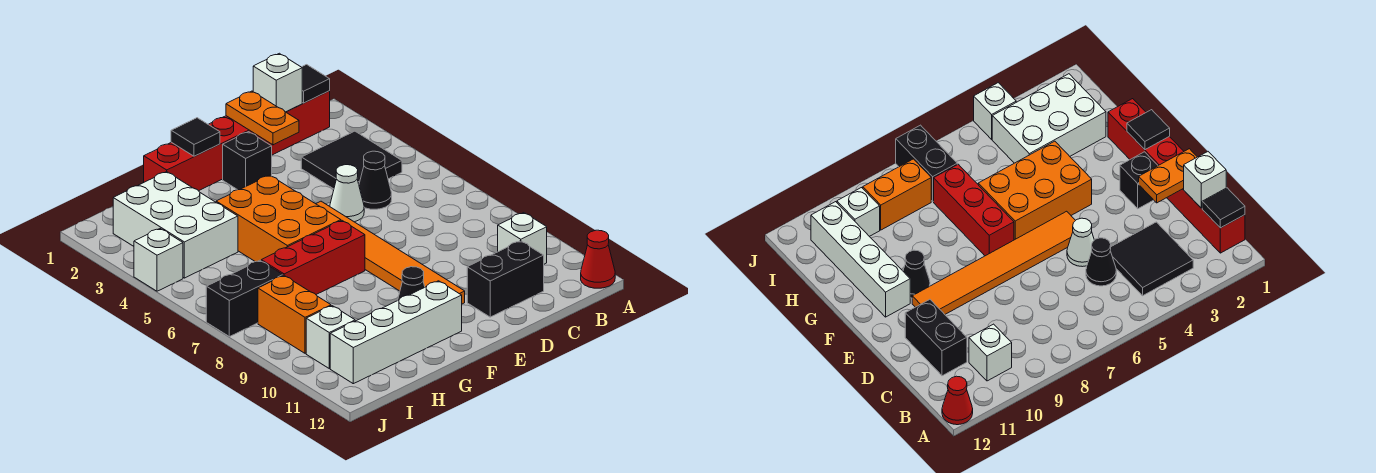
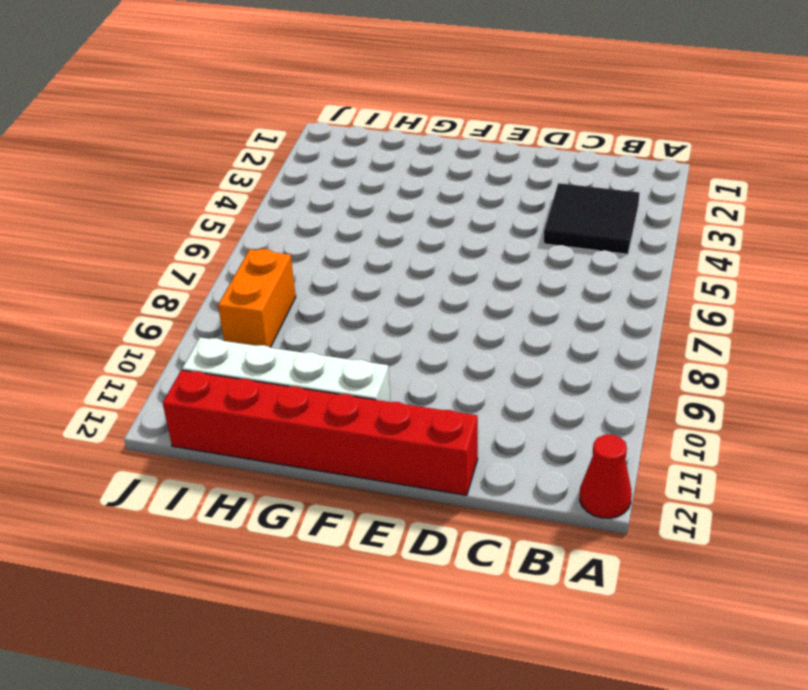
red 1x6 brick [163,370,478,495] -> red 1x6 brick moved to [144,91,330,191]
none -> white 1x1 brick [498,213,547,264]
none -> black 1x1 cone [359,151,392,209]
none -> black 1x2 brick [467,241,544,317]

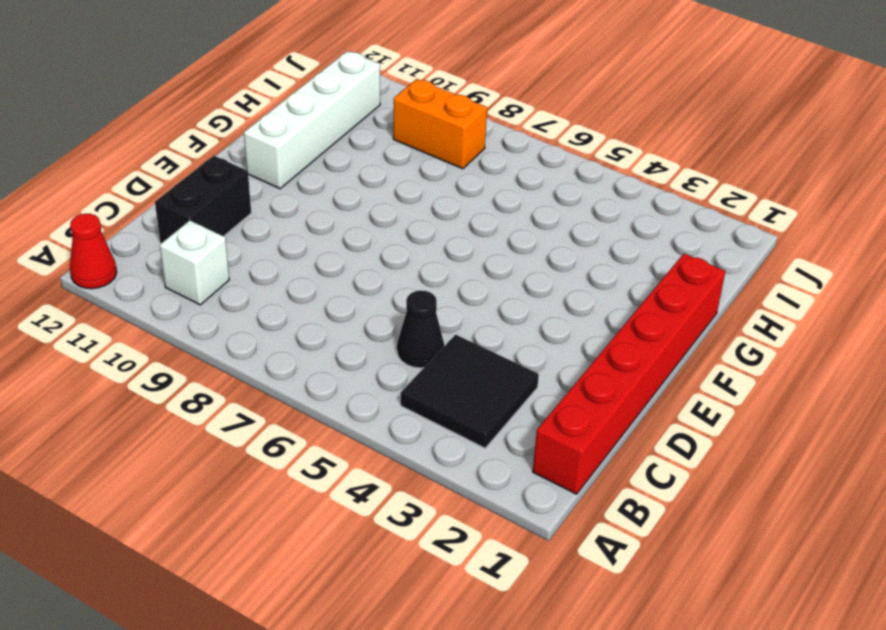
none -> white 1x1 cone [330,165,364,222]
none -> black 1x1 brick [223,132,272,190]
none -> orange 1x6 tile [316,201,465,304]

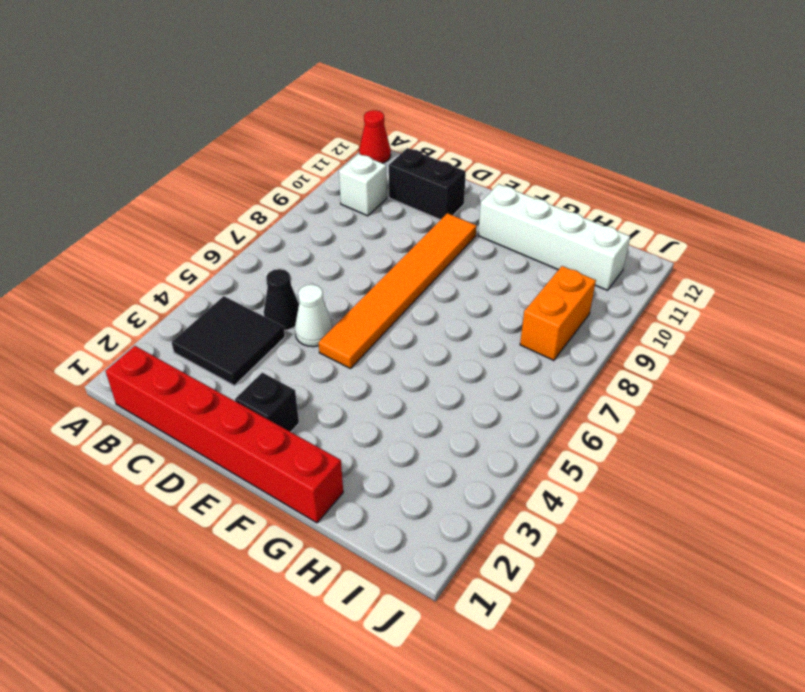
none -> orange 2x3 brick [216,175,341,262]
none -> red 1x3 brick [261,221,365,294]
none -> black 1x1 cone [398,267,425,300]

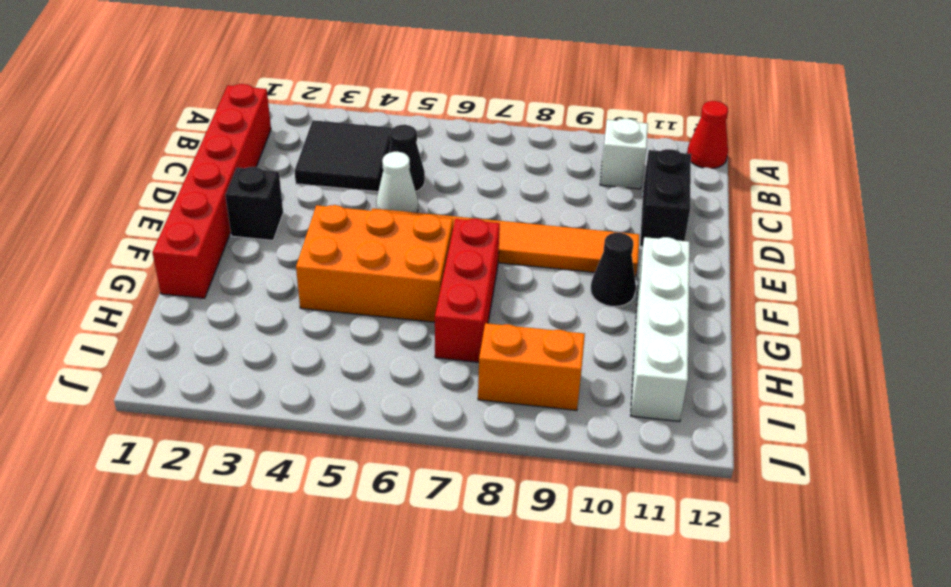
none -> white 2x3 brick [113,172,238,278]
none -> black 1x2 brick [206,260,283,337]
none -> white 1x1 brick [306,306,355,368]

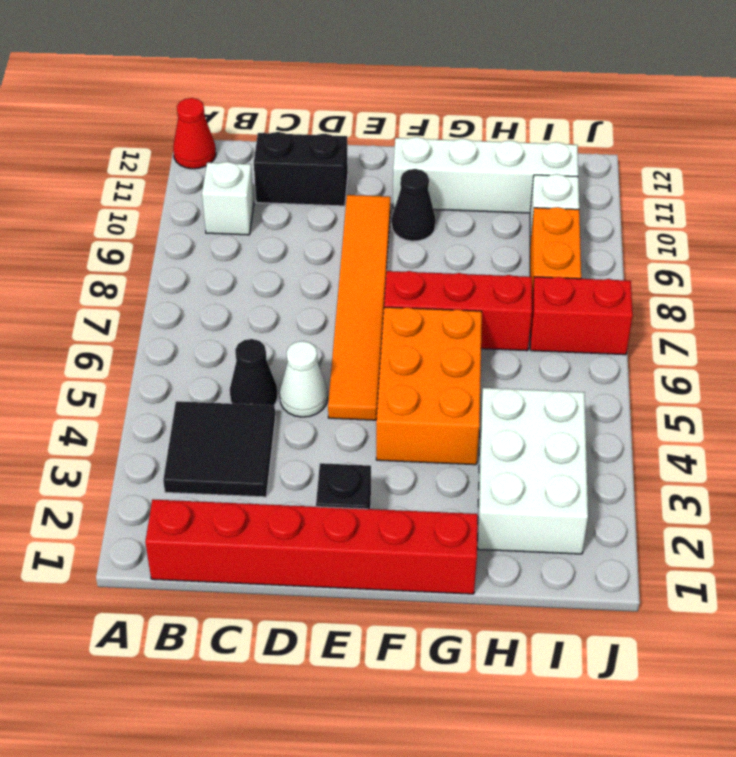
red 1x2 brick [530,277,633,355] -> black 1x2 brick [206,260,283,337]
none -> white 1x1 brick [134,229,183,291]
none -> black 1x1 tile [302,65,330,103]
none -> white 1x1 brick [253,53,302,112]

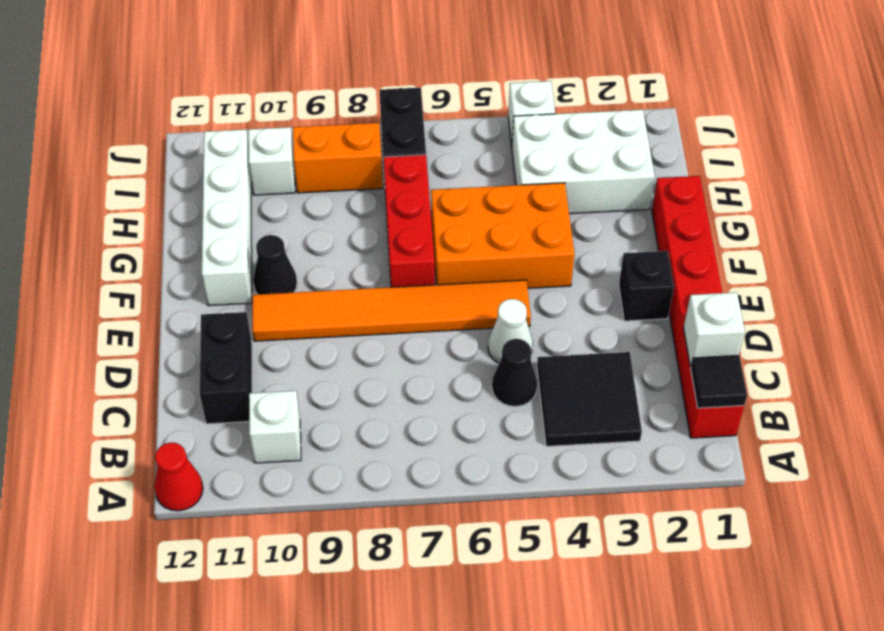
none -> orange 1x2 plate [226,91,299,145]
none -> black 1x1 tile [171,118,220,156]

